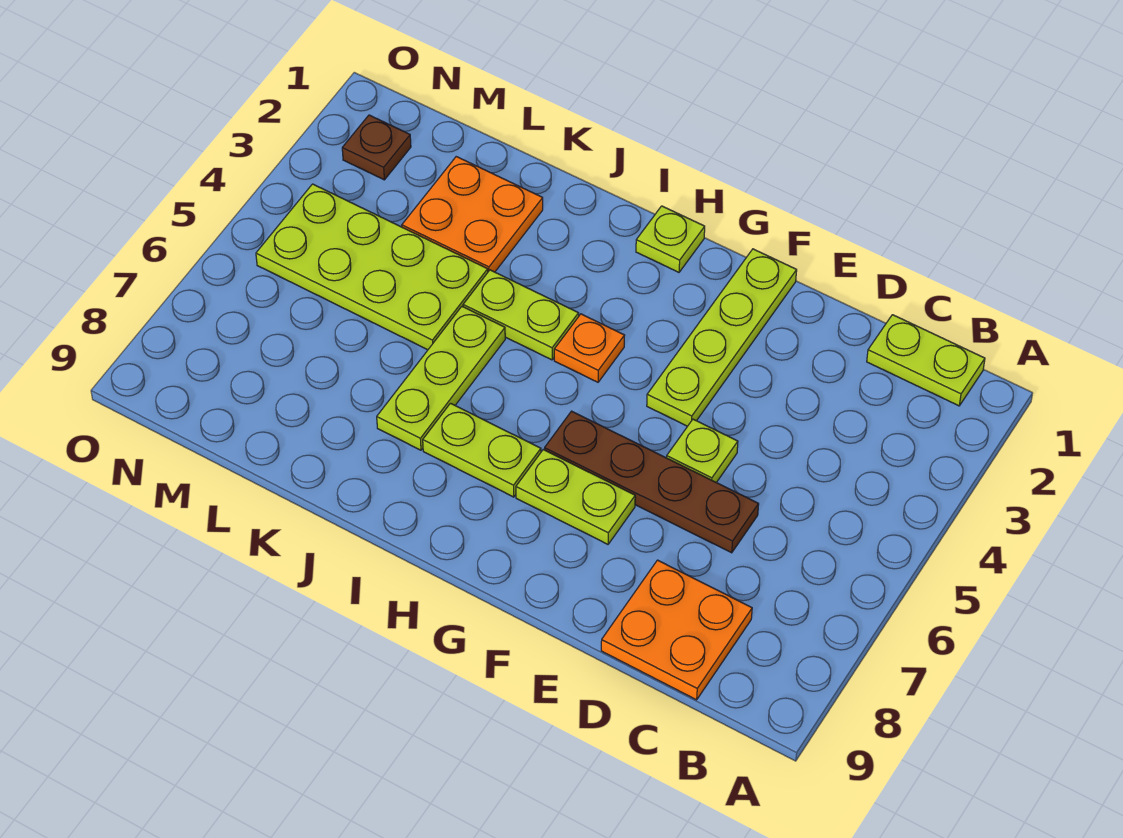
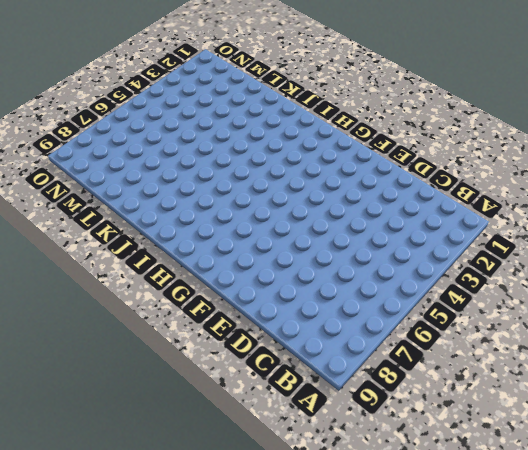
none -> lime 1x2 plate [867,315,985,406]
none -> orange 2x2 plate [601,560,752,700]
none -> brown 1x4 plate [545,411,759,553]

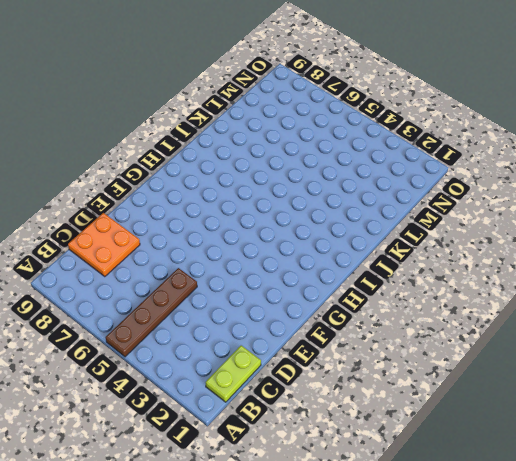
brown 1x4 plate [106,268,197,357] -> brown 1x4 plate moved to [545,411,759,553]
none -> lime 1x1 plate [667,419,738,482]
none -> lime 1x4 plate [647,249,797,426]
none -> lime 1x2 plate [516,450,635,544]

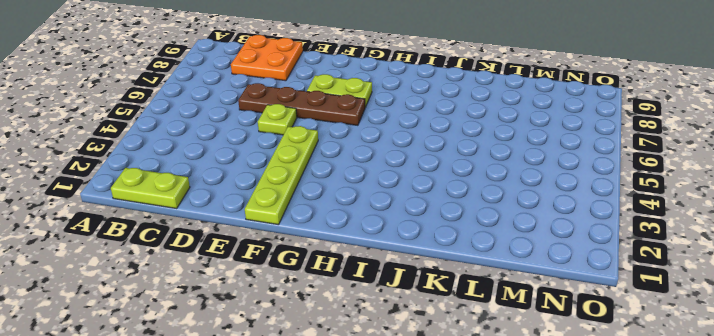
none -> lime 1x1 plate [636,206,705,272]
none -> orange 1x1 plate [554,314,625,382]
none -> lime 1x2 plate [423,403,541,497]

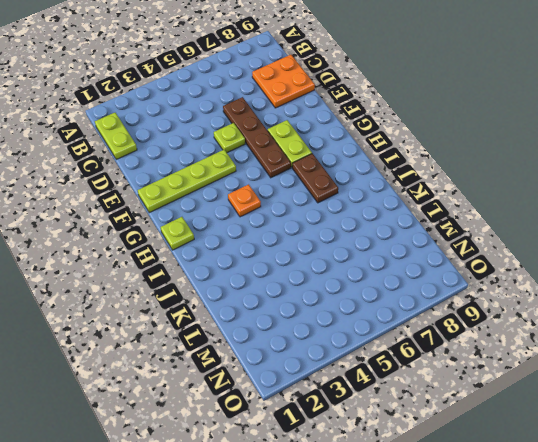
brown 1x2 plate [292,154,338,203] -> lime 1x2 plate [423,403,541,497]
none -> lime 1x2 plate [463,270,579,360]
none -> lime 1x3 plate [377,307,505,450]
none -> orange 2x2 plate [402,157,543,272]

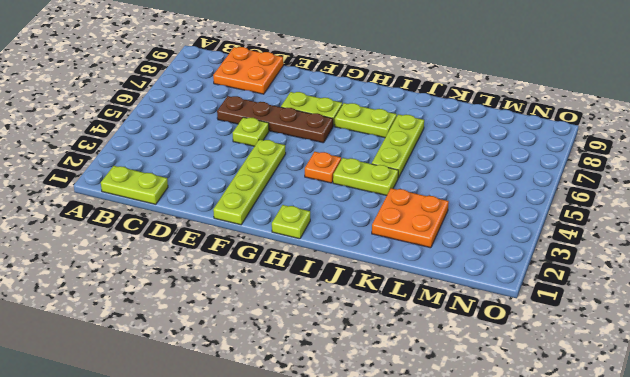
none -> lime 2x4 plate [256,184,488,350]
none -> brown 1x1 plate [342,115,411,180]

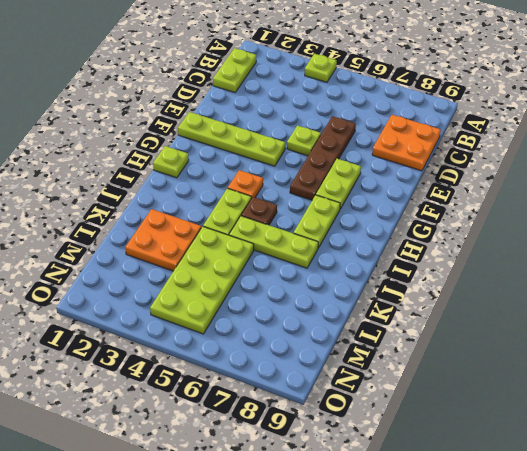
lime 1x1 plate [305,54,337,82] -> none
brown 1x1 plate [241,197,277,225] -> brown 1x1 plate moved to [342,115,411,180]

